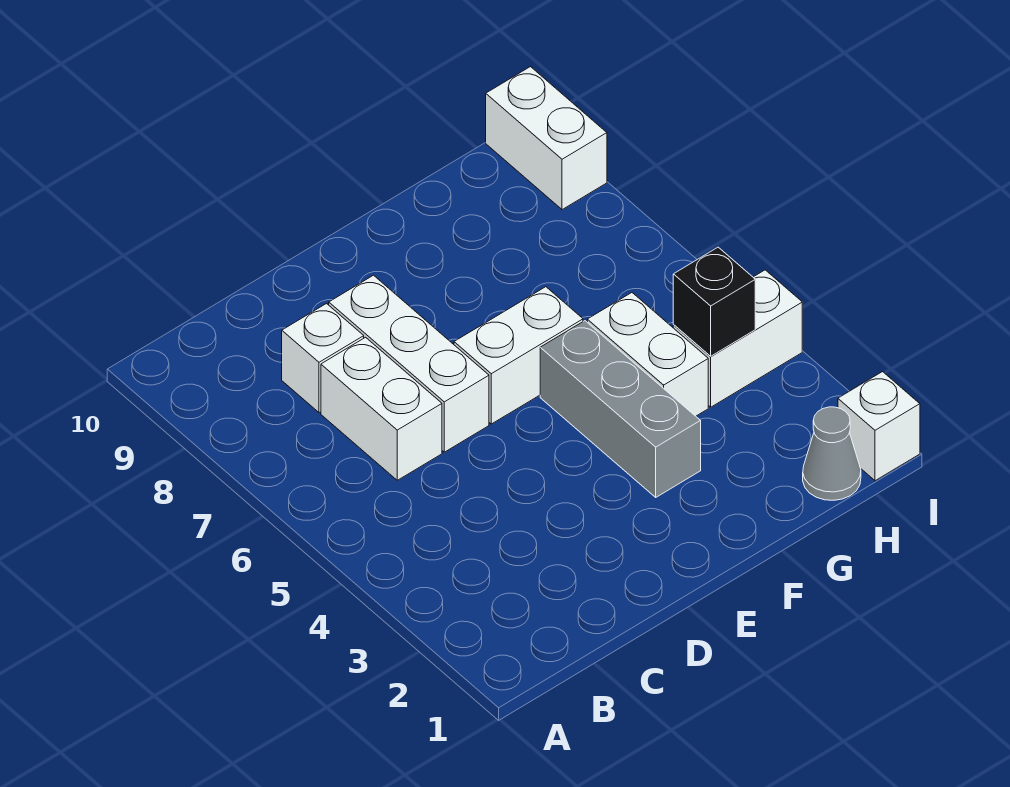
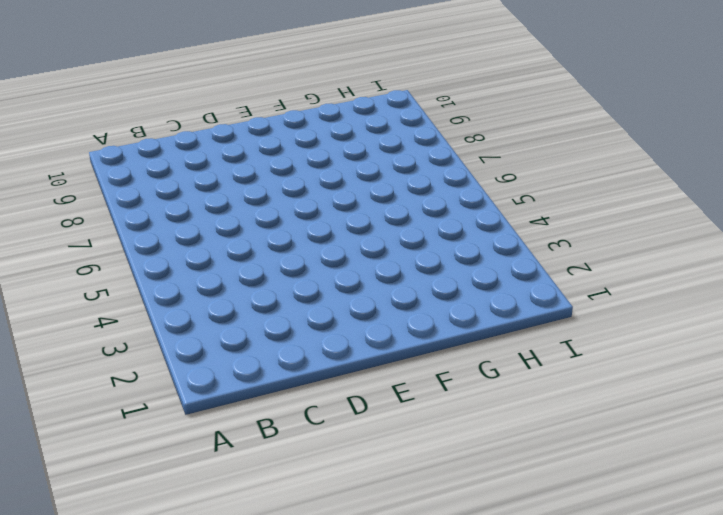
none -> white 1x2 brick [321,337,442,480]
none -> white 1x1 brick [282,304,364,413]

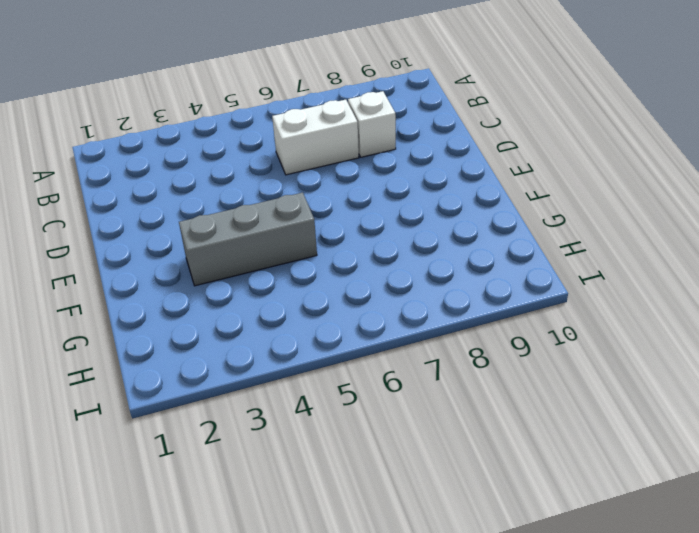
none -> white 1x3 brick [329,275,489,452]
none -> white 1x2 brick [454,287,583,424]

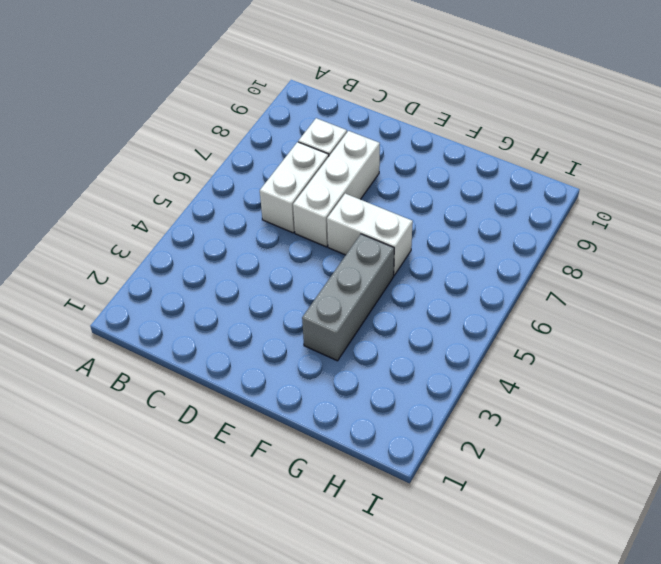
none -> white 1x2 brick [587,293,708,416]
none -> grey 1x1 cone [803,407,861,500]

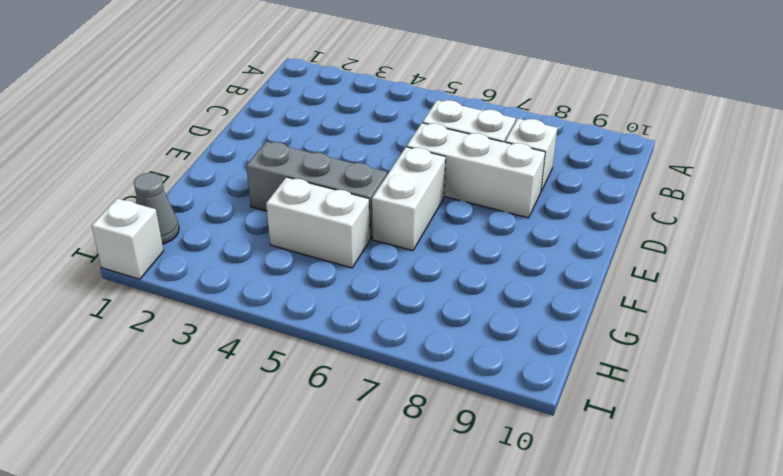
none -> white 1x2 brick [673,270,802,407]
none -> white 1x2 brick [486,67,607,210]

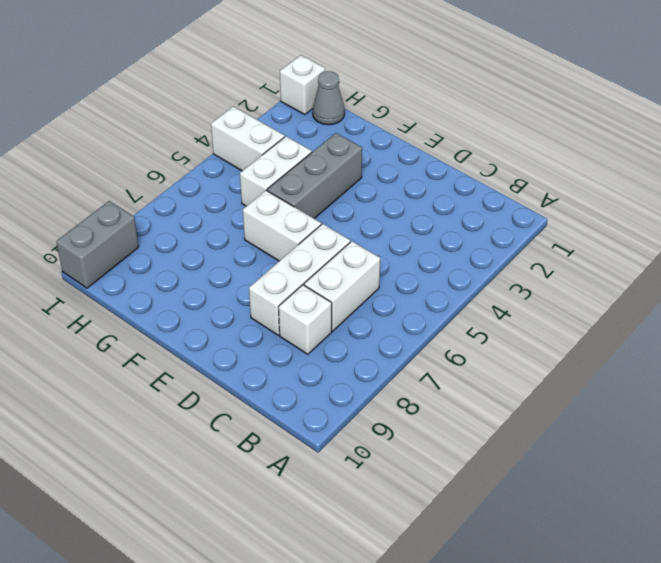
grey 1x2 brick [56,201,139,288] -> white 1x2 brick [486,67,607,210]
none -> black 1x1 brick [673,247,755,356]

